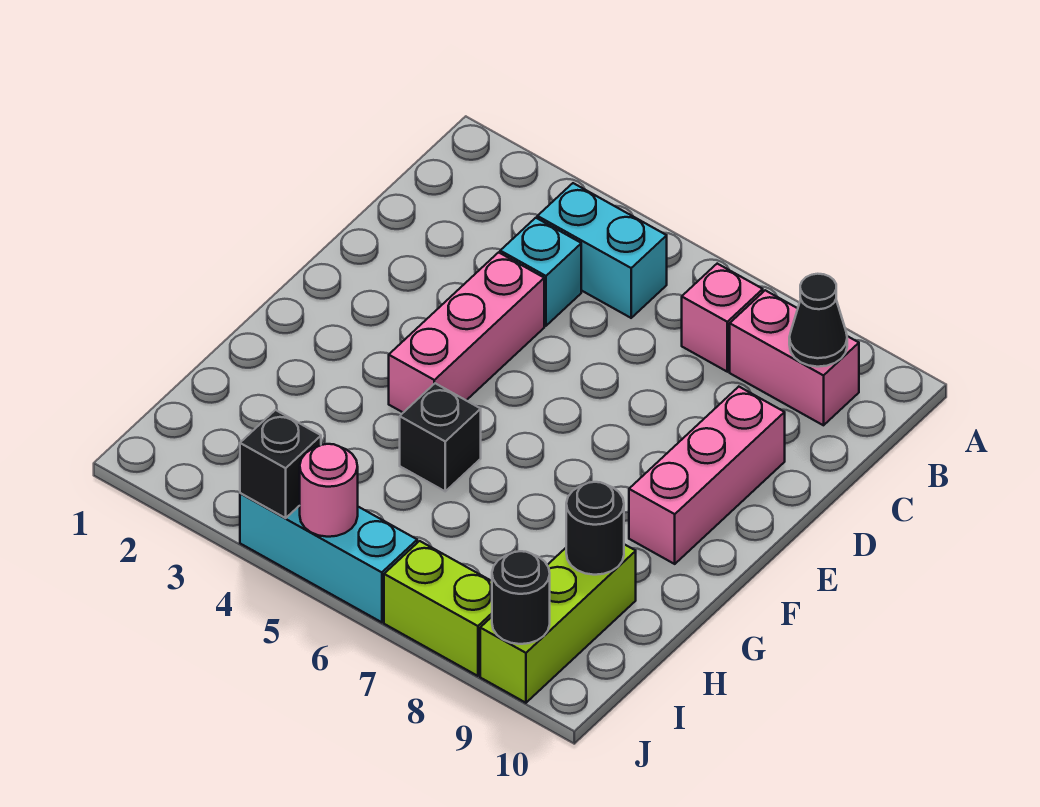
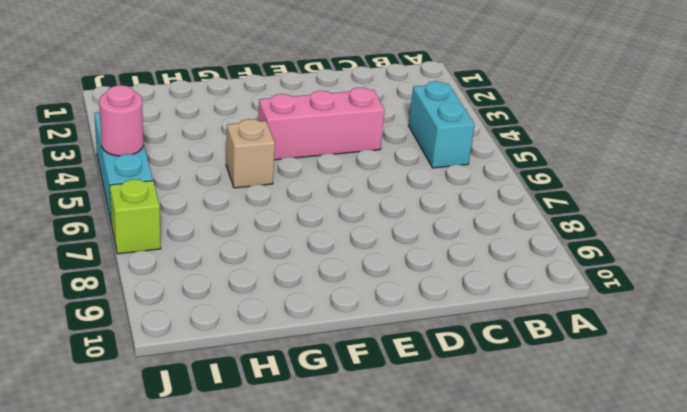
tan 1x1 brick [226,119,275,188] -> black 1x1 brick [400,383,481,491]
lime 1x1 brick [110,179,161,254] -> lime 1x2 brick [384,541,492,676]
none -> pink 1x1 brick [682,264,763,372]
none -> pink 1x2 brick [730,290,859,425]
none -> cyan 1x1 brick [500,218,581,326]

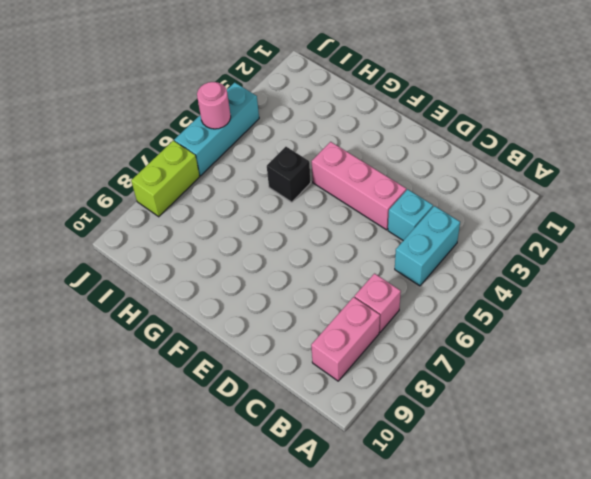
none -> pink 1x3 brick [629,387,785,564]
none -> lime 1x3 brick [480,544,636,703]
none -> black 1x1 cone [789,274,847,367]

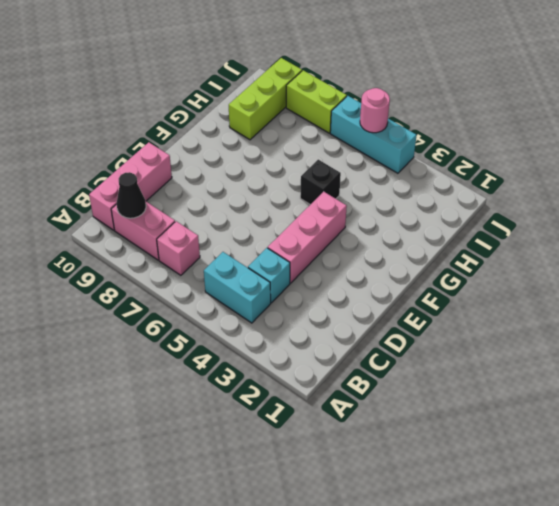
pink 1x3 brick [89,142,172,230] -> pink 1x3 brick moved to [629,387,785,564]
none -> black 1x1 round brick [566,482,624,575]
none -> black 1x1 brick [240,410,321,518]
none -> black 1x1 round brick [492,551,550,644]

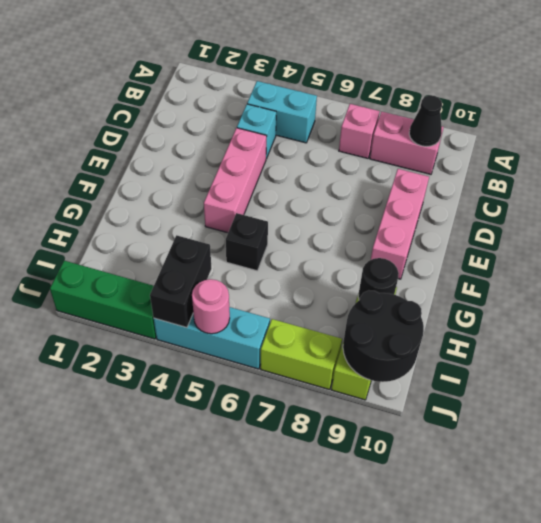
black 1x2 brick [150,235,211,328] -> black 1x1 brick [240,410,321,518]
black 2x2 round brick [343,290,424,382] -> black 1x1 round brick [492,551,550,644]
green 1x3 brick [50,261,156,339] -> none

